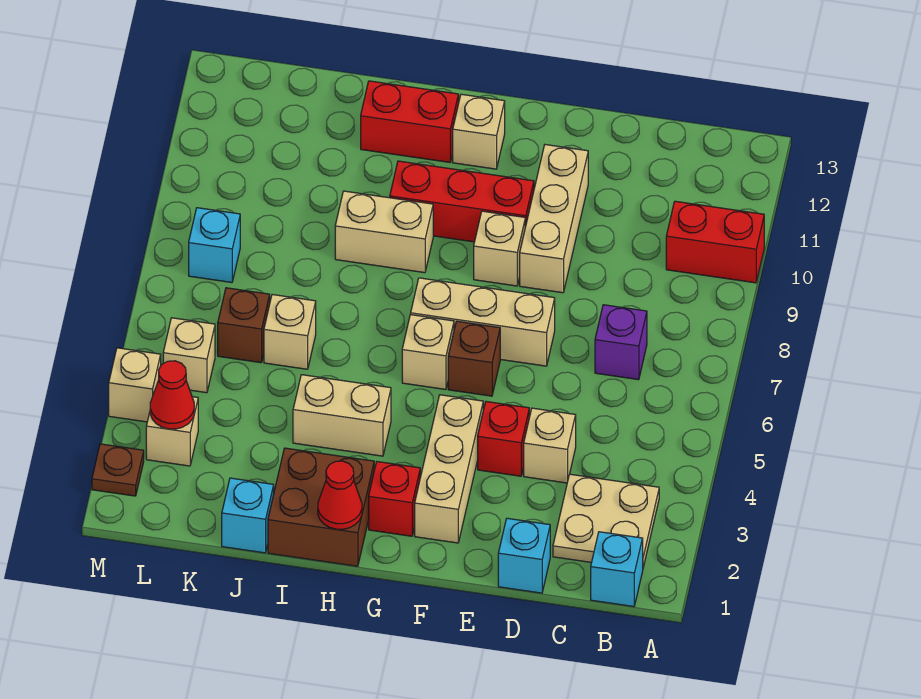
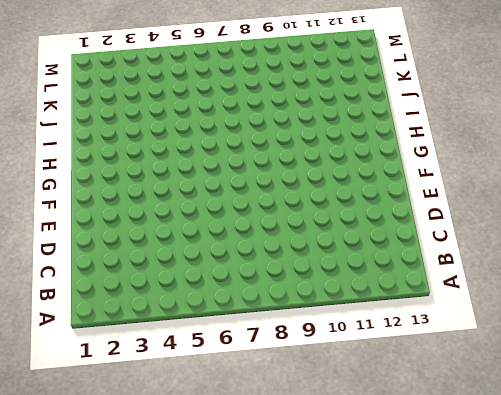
none -> red 1x2 brick [666,201,764,283]
none -> cyan 1x1 brick [591,532,643,607]
none -> tan 2x2 plate [553,474,659,567]
none -> purple 1x1 brick [595,305,647,380]

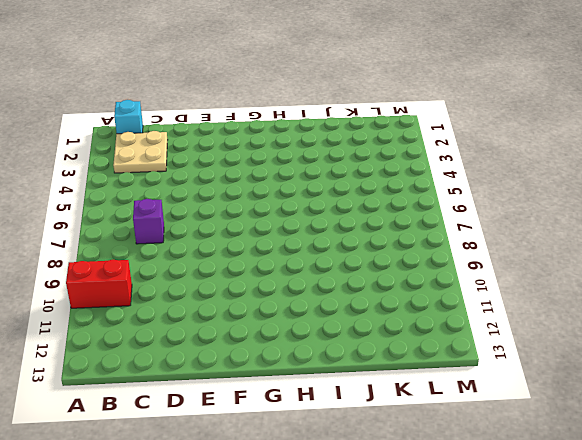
none -> cyan 1x1 brick [498,518,550,593]
none -> tan 1x1 brick [524,408,576,483]
none -> red 1x1 brick [478,402,529,476]
none -> tan 1x3 brick [411,278,555,366]

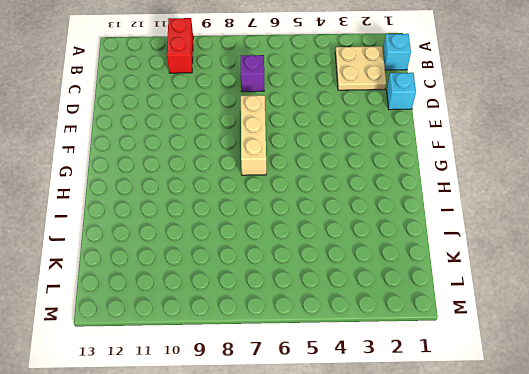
none -> tan 1x1 brick [524,408,576,483]
none -> red 1x1 brick [478,402,529,476]
none -> tan 1x3 brick [520,145,588,293]
none -> tan 1x3 brick [415,395,483,543]

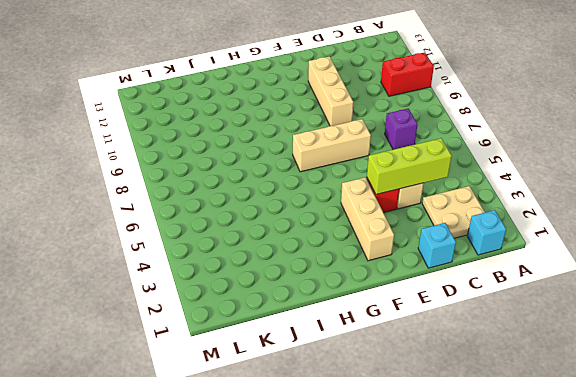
lime 1x3 brick [367,138,452,195] -> none
none -> brown 1x1 brick [448,321,500,396]
none -> tan 1x1 brick [474,211,525,286]
none -> red 1x3 brick [390,161,534,242]
none -> red 1x1 brick [369,462,420,536]

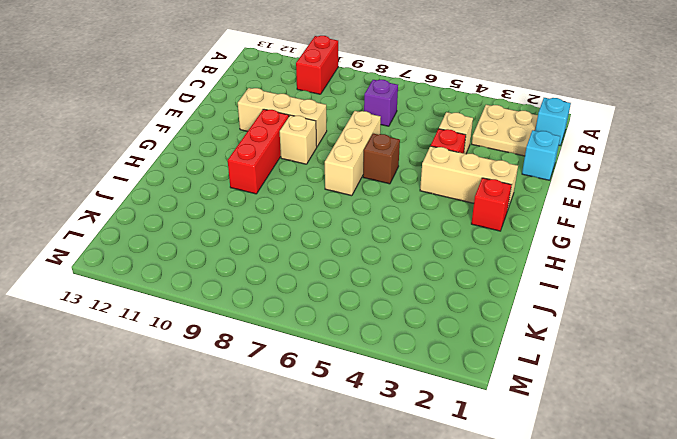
none -> tan 1x1 brick [402,315,454,389]
none -> tan 1x1 brick [453,94,505,169]
none -> brown 2x2 brick [268,448,374,566]
none -> tan 1x2 brick [293,375,391,456]

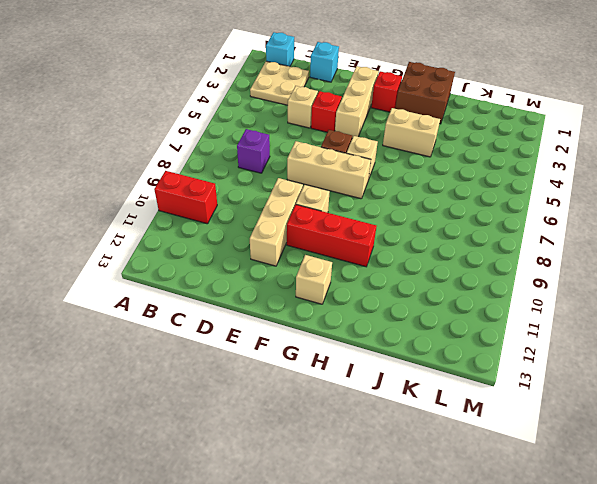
none -> tan 1x2 brick [335,191,433,273]
none -> red 1x2 brick [361,81,459,162]
none -> cyan 1x1 brick [222,478,274,553]
none -> tan 1x1 brick [264,295,316,369]

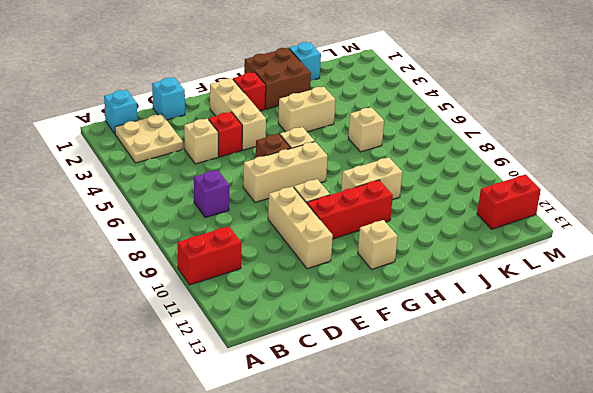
red 1x2 brick [477,174,541,229] -> red 1x2 brick moved to [361,81,459,162]
none -> brown 1x1 brick [218,288,270,363]
none -> tan 1x1 brick [146,397,198,466]
none -> tan 1x1 brick [163,318,215,393]
none -> cyan 1x1 brick [189,208,240,282]

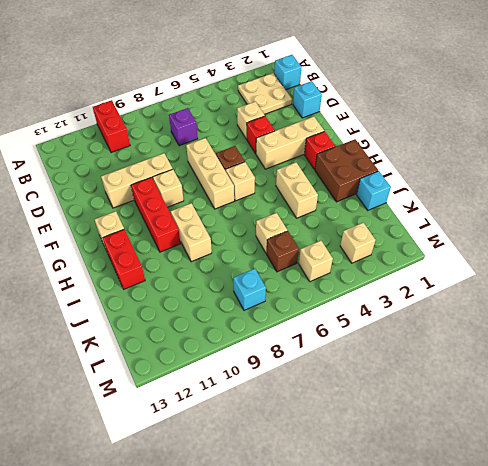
none -> brown 1x1 plate [92,444,144,496]
none -> tan 1x1 brick [109,348,161,422]
none -> red 1x1 cone [318,461,362,529]
none -> red 1x1 cone [150,361,194,429]

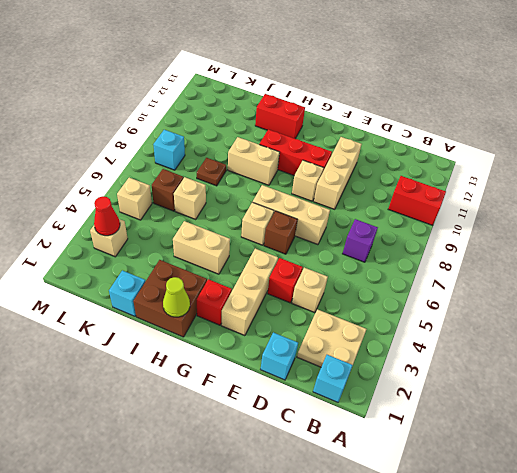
lime 1x1 cone [163,277,190,317] -> red 1x1 cone [318,461,362,529]
brown 1x1 plate [197,158,226,186] -> brown 1x1 plate moved to [92,444,144,496]
none -> tan 1x1 brick [453,94,505,169]
none -> tan 1x1 brick [109,348,161,422]

